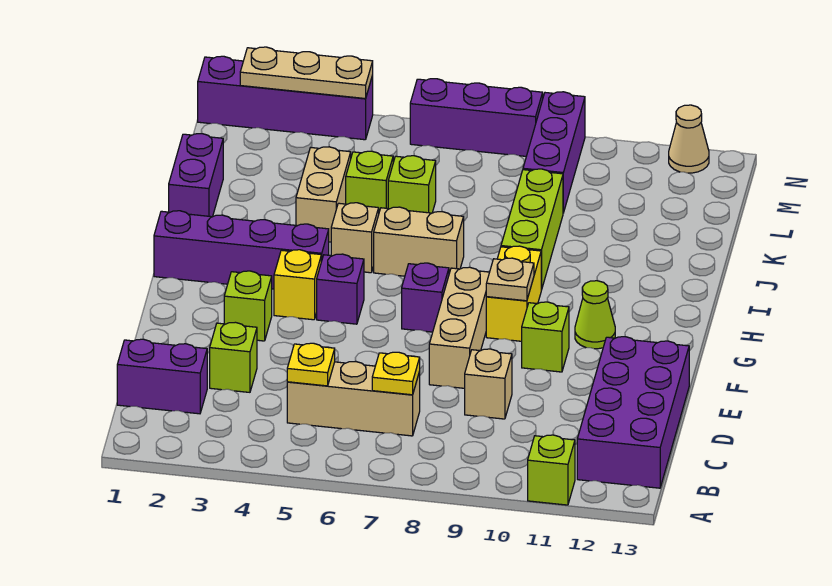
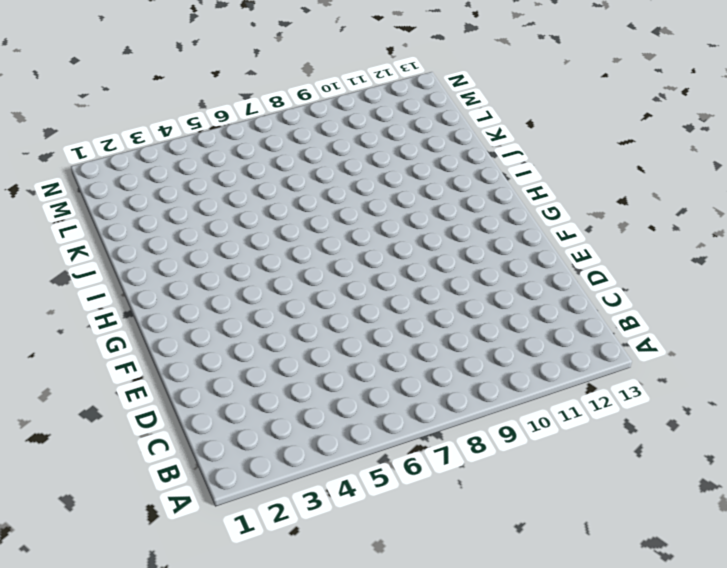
none -> lime 1x1 brick [528,435,575,505]
none -> purple 2x4 brick [577,337,689,488]
none -> purple 1x2 brick [117,339,207,414]
none -> tan 1x3 brick [287,361,420,436]

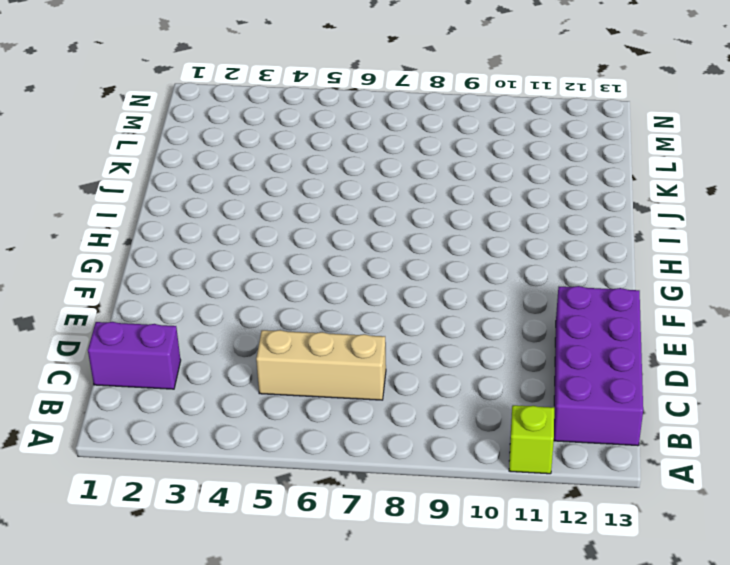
none -> lime 1x1 brick [210,322,257,392]
none -> tan 1x1 brick [465,349,512,419]
none -> tan 1x3 brick [429,267,490,388]
none -> lime 1x1 brick [224,271,272,341]

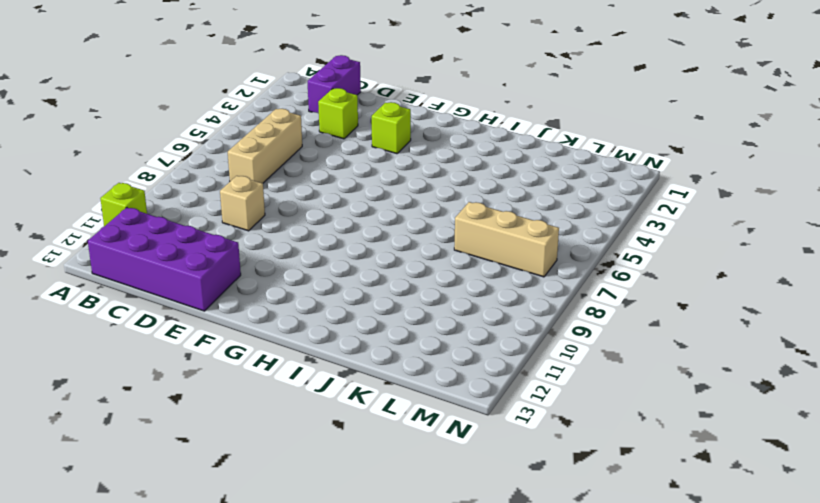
tan 1x3 brick [454,202,559,277] -> tan 1x3 brick moved to [429,267,490,388]
none -> lime 1x1 brick [522,302,569,372]
none -> yellow 1x1 brick [274,250,321,320]
none -> purple 1x1 brick [317,254,364,324]
none -> purple 1x1 brick [402,263,449,332]

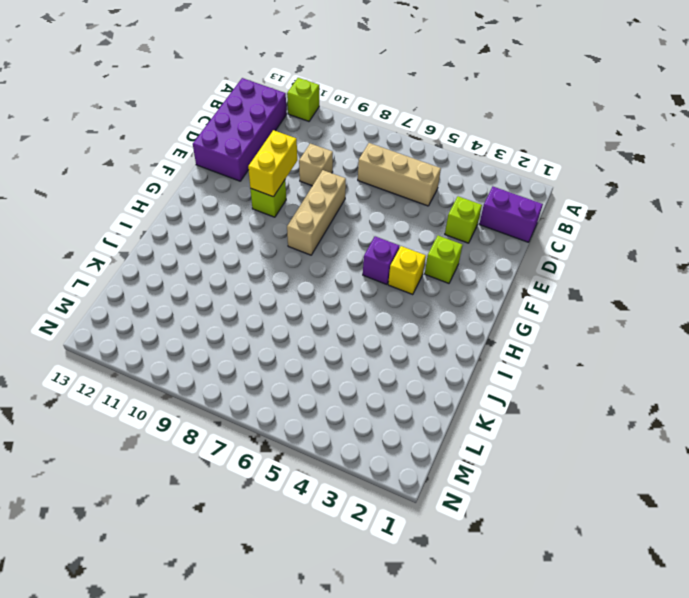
yellow 1x2 brick [248,130,297,197] -> yellow 1x2 brick moved to [486,246,541,341]
none -> purple 1x1 brick [402,263,449,332]
none -> lime 1x1 cone [575,281,615,349]
none -> purple 1x4 brick [154,211,329,289]
none -> tan 1x1 brick [331,203,379,273]

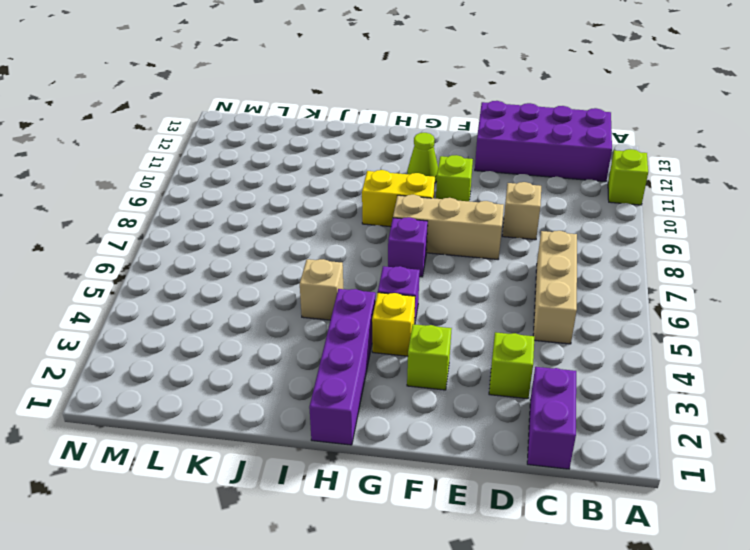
none -> tan 1x2 brick [374,207,464,276]
none -> lime 1x3 brick [501,169,563,290]
none -> purple 1x2 brick [169,134,223,217]
none -> tan 1x2 brick [296,147,351,242]

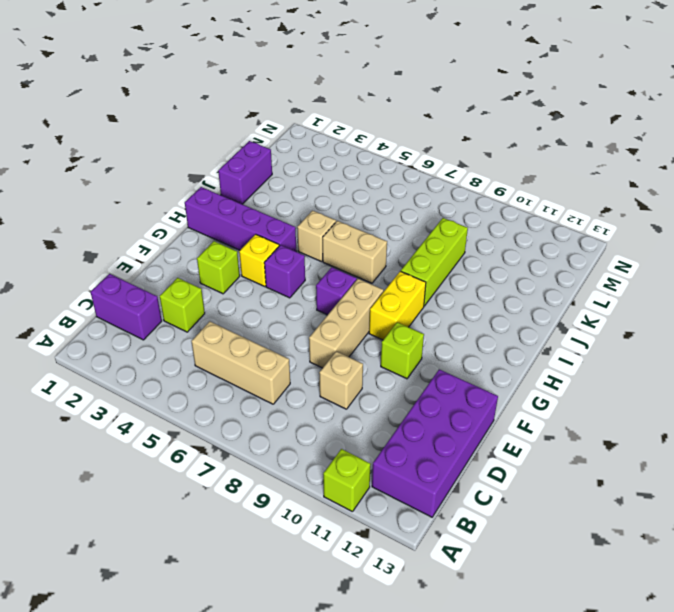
none -> lime 1x1 cone [575,281,615,349]
none -> tan 1x2 brick [296,147,351,242]
none -> lime 1x1 brick [346,151,393,212]
none -> lime 1x1 brick [388,156,436,213]

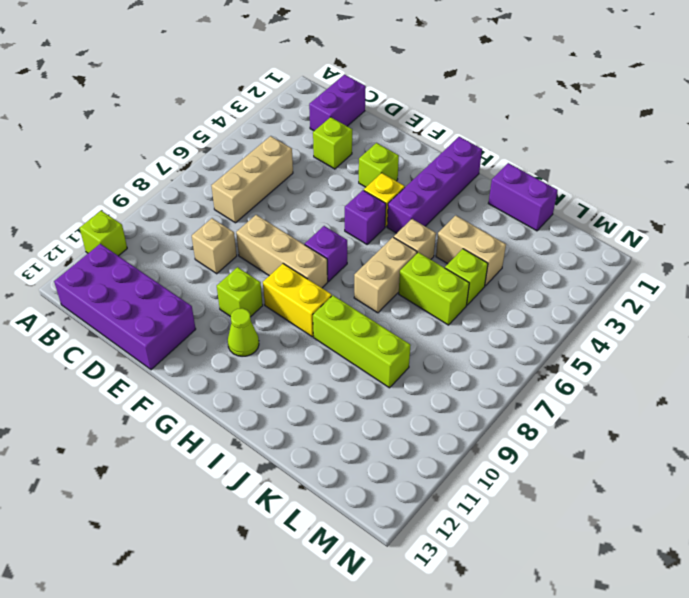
lime 1x2 brick [399,252,469,325] -> lime 1x1 brick [388,156,436,213]
none -> purple 1x3 brick [523,92,585,213]
none -> purple 1x4 brick [198,56,373,140]
none -> purple 1x3 brick [410,79,543,156]
none -> tan 1x1 cone [669,105,709,173]

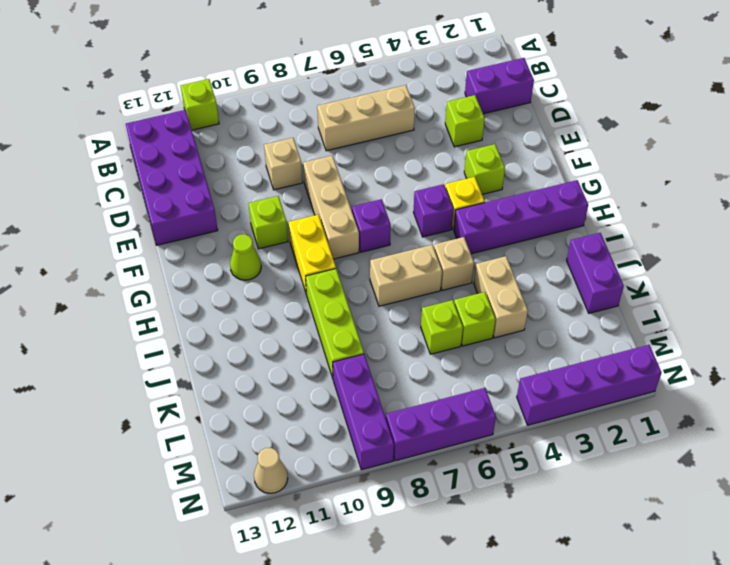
none -> yellow 1x1 plate [287,343,335,386]
none -> yellow 1x1 plate [372,352,420,395]
none -> tan 1x1 plate [486,258,534,301]
none -> tan 1x3 plate [240,47,373,99]

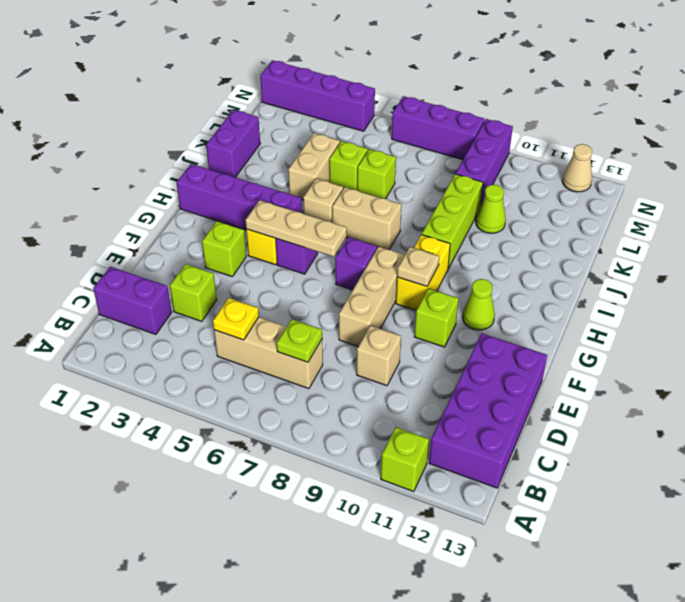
lime 1x1 plate [277,319,322,362] -> yellow 1x1 plate [372,352,420,395]
tan 1x3 plate [246,200,347,257] -> tan 1x3 plate moved to [240,47,373,99]
lime 1x1 cone [476,185,506,233] -> none

